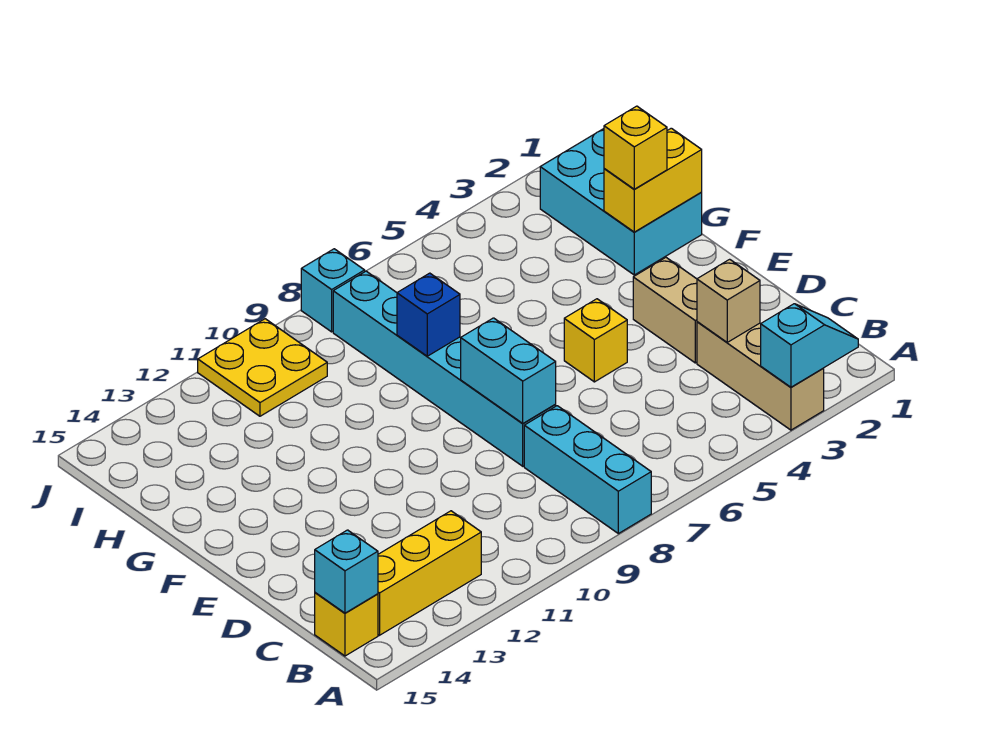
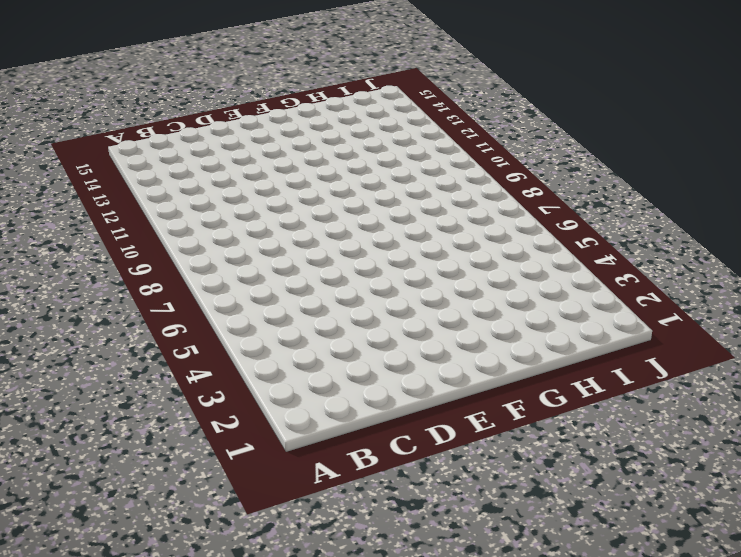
none -> tan 1x3 brick [697,322,824,430]
none -> cyan 1x3 brick [524,406,651,534]
none -> yellow 1x3 brick [378,511,481,635]

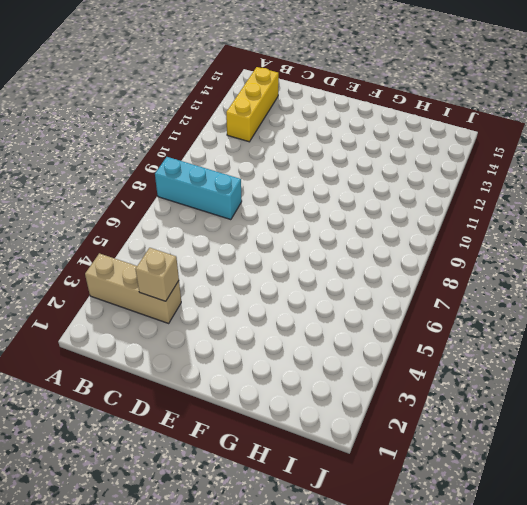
none -> yellow 1x1 brick [315,593,378,656]
none -> tan 1x2 brick [633,258,697,363]
none -> cyan 1x6 brick [333,271,556,466]

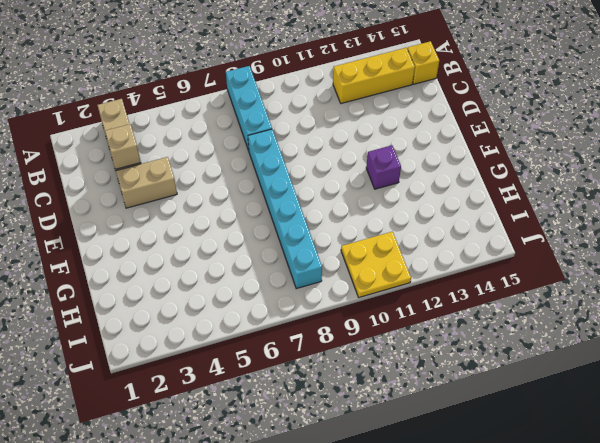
tan 1x2 brick [116,157,177,208] -> tan 1x2 brick turned to [633,258,697,363]
purple 1x1 brick [366,145,401,189] -> none
none -> yellow 1x1 brick [564,299,627,382]
none -> cyan 2x3 brick [540,129,702,275]
none -> cyan 1x1 brick [301,249,365,332]

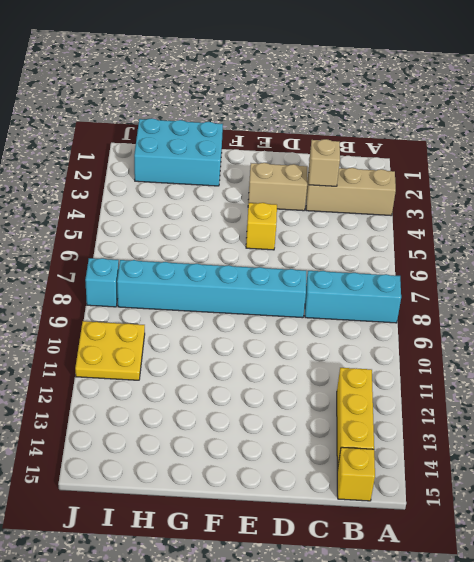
none -> cyan 1x2 slope [761,304,858,387]
none -> cyan 1x1 brick [315,530,378,613]
none -> cyan 1x2 brick [461,318,556,423]

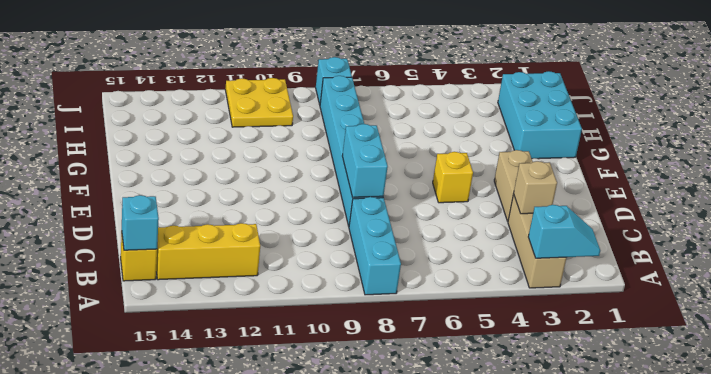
none -> yellow 1x2 brick [604,128,702,232]
none -> blue 1x1 brick [397,273,460,356]
none -> yellow 1x1 brick [604,106,667,189]

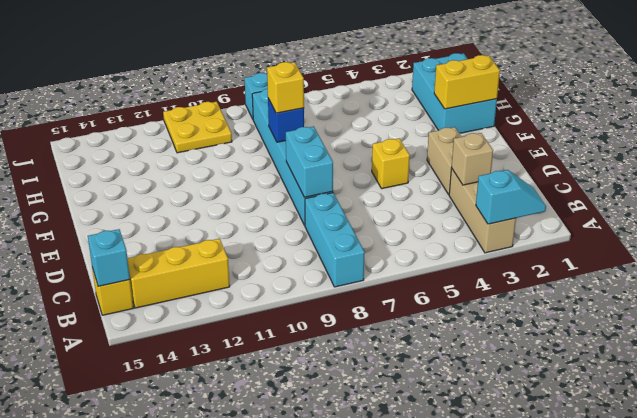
yellow 1x1 brick [267,62,304,113] -> yellow 1x1 brick moved to [604,106,667,189]

